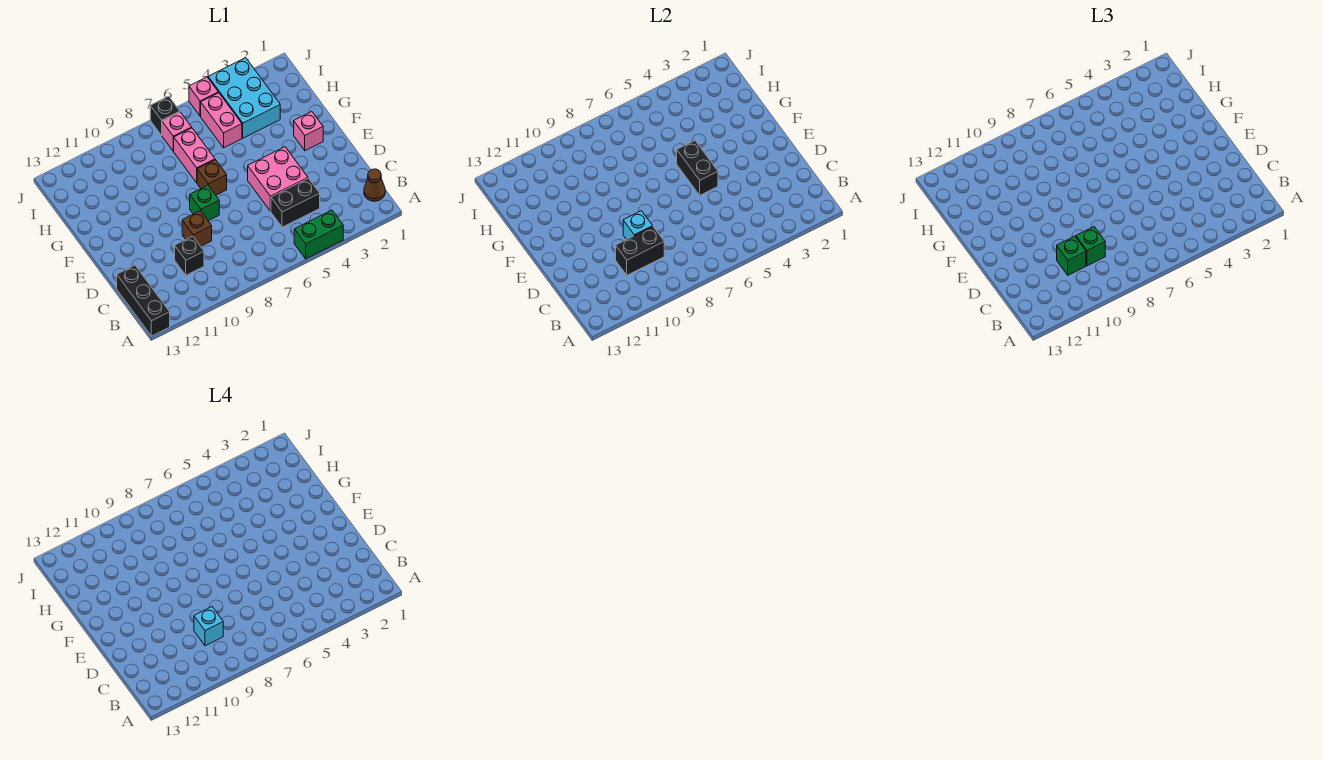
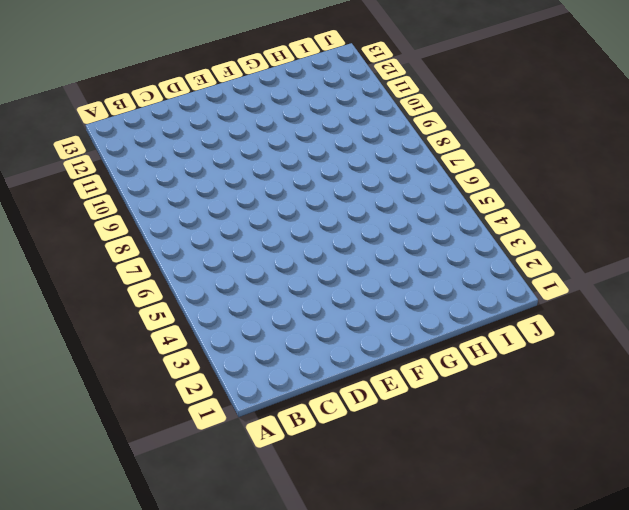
none -> green 1x2 brick [294,210,343,259]
none -> black 1x3 brick [117,265,170,336]
none -> brown 1x1 cone [364,169,385,201]

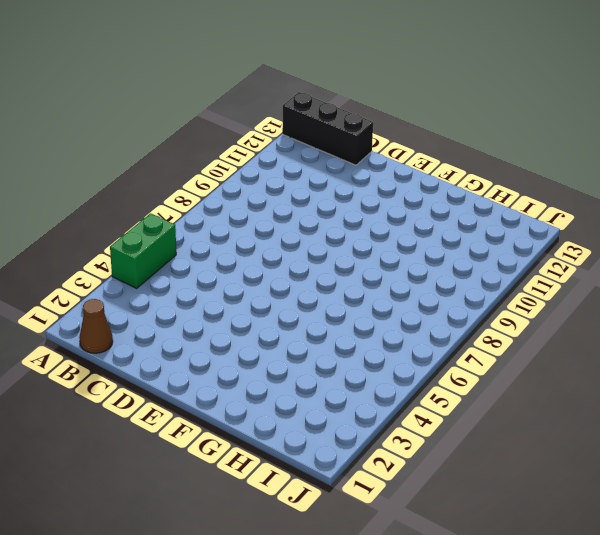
none -> black 1x2 brick [271,178,320,227]
none -> black 1x1 brick [175,236,204,275]
none -> pink 2x2 brick [248,147,308,211]

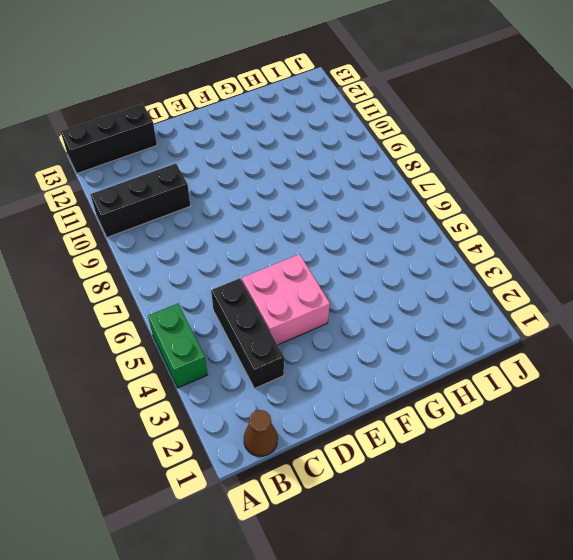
black 1x3 brick [90,163,190,237] -> black 1x1 brick [175,236,204,275]
black 1x3 brick [211,278,284,389] -> black 1x2 brick [271,178,320,227]
none -> brown 1x1 brick [182,211,212,246]
none -> green 1x1 brick [190,185,219,221]
none -> pink 1x1 brick [294,112,323,151]

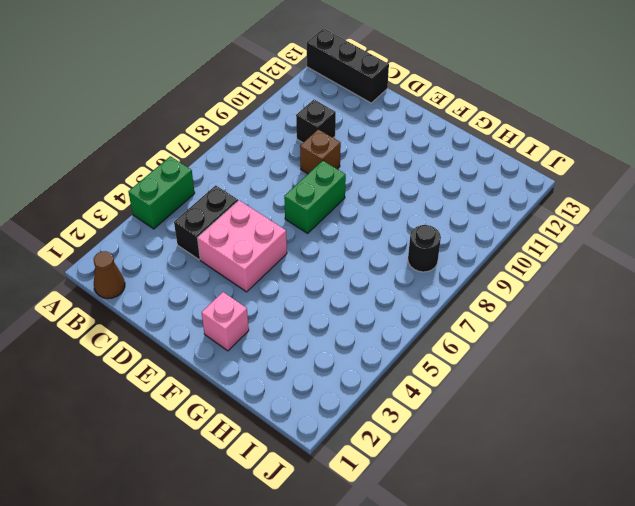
green 1x2 brick [284,161,346,233] -> green 1x1 brick [190,185,219,221]
black 1x1 round brick [408,225,441,272] -> none
none -> brown 1x1 brick [197,160,227,195]
none -> pink 1x2 brick [174,128,215,183]
none -> cyan 2x3 brick [208,58,280,138]

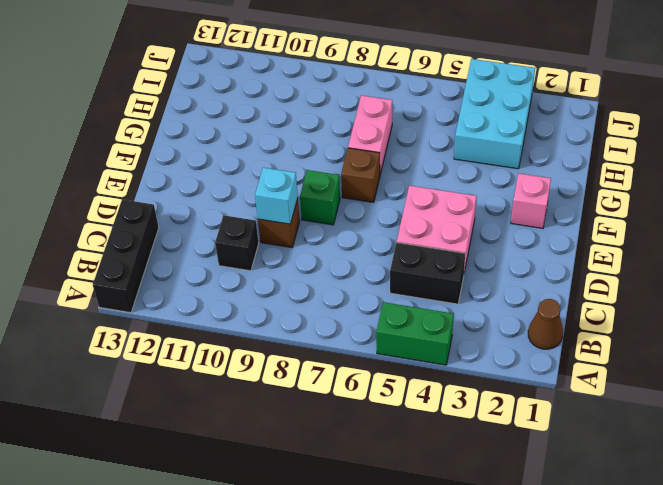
none -> pink 1x2 brick [201,93,242,148]
none -> pink 1x1 brick [162,112,192,151]
none -> pink 1x1 brick [189,77,218,116]

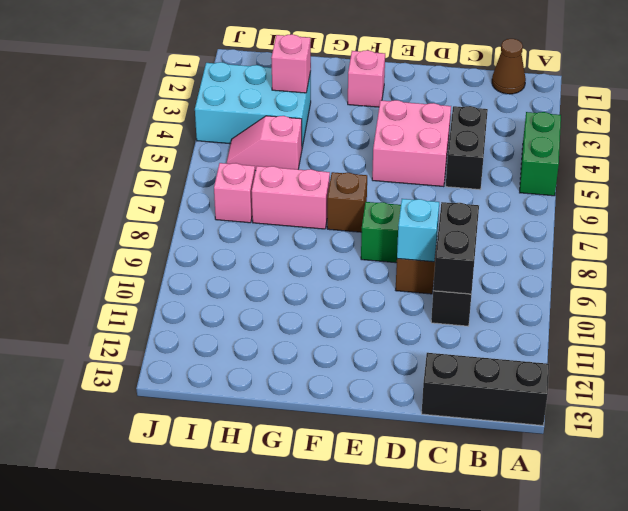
pink 1x1 brick [271,34,311,93] -> pink 1x1 brick moved to [189,77,218,116]
pink 1x2 slope [227,116,302,171] -> pink 1x2 brick [201,93,242,148]
none -> black 1x1 brick [150,96,180,135]
none -> black 1x2 brick [677,141,718,195]
none -> green 1x1 brick [1076,227,1105,266]

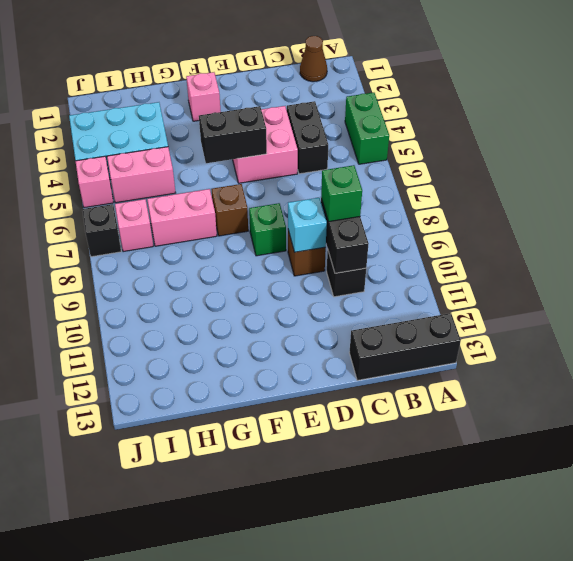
none -> green 1x1 brick [1057,236,1086,275]
none -> cyan 1x1 brick [194,607,223,646]

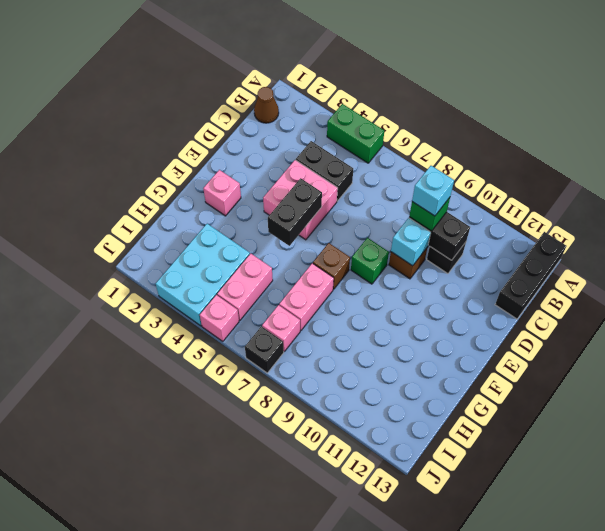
none -> green 1x1 brick [1057,236,1086,275]

